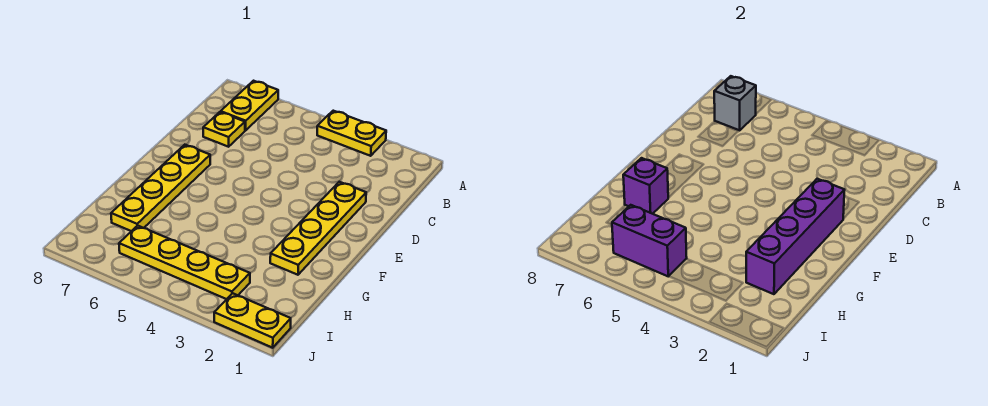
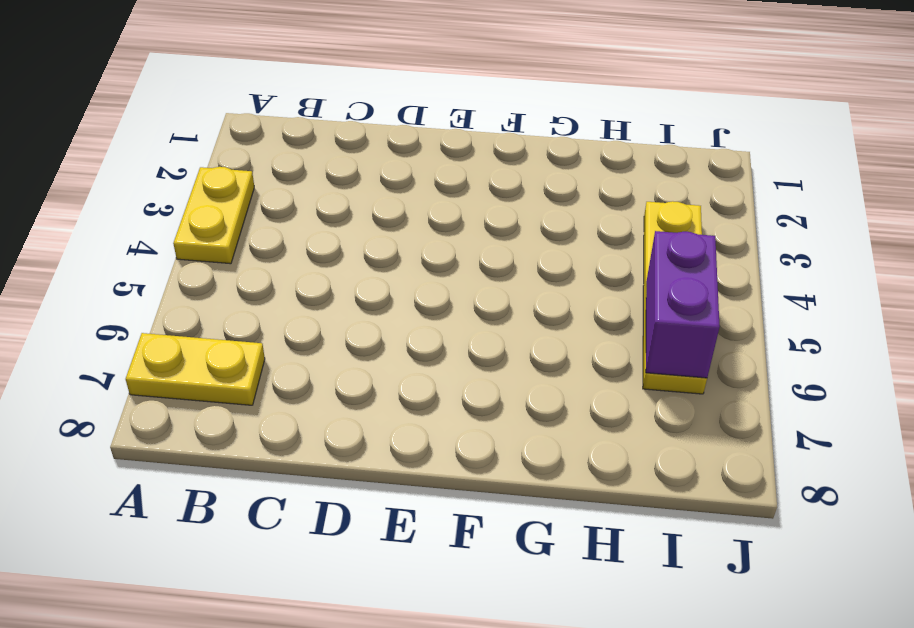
none -> yellow 1x1 plate [203,112,245,147]
none -> yellow 1x4 plate [270,182,366,275]

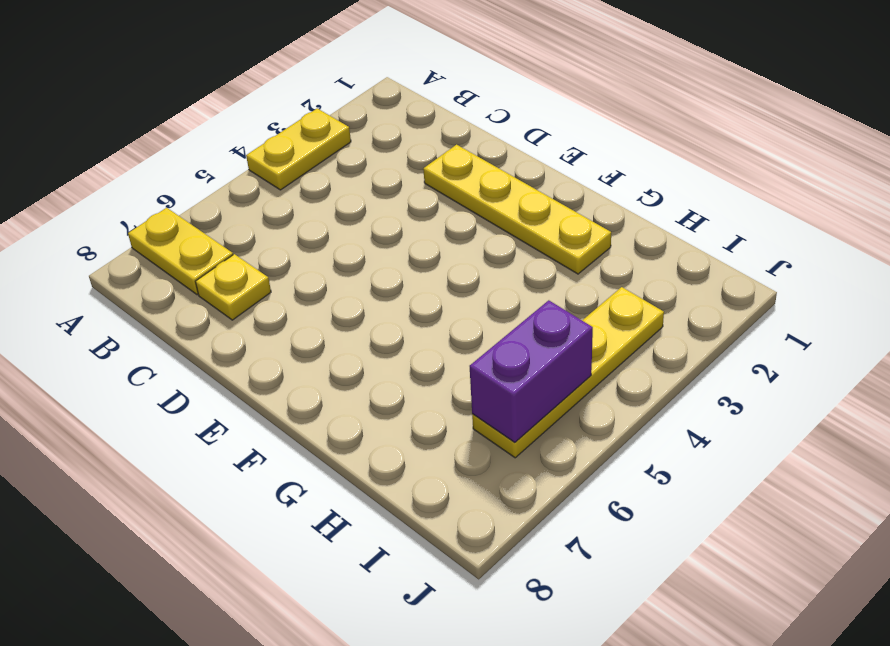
none -> yellow 1x4 plate [111,145,210,231]
none -> yellow 1x2 plate [214,293,291,348]

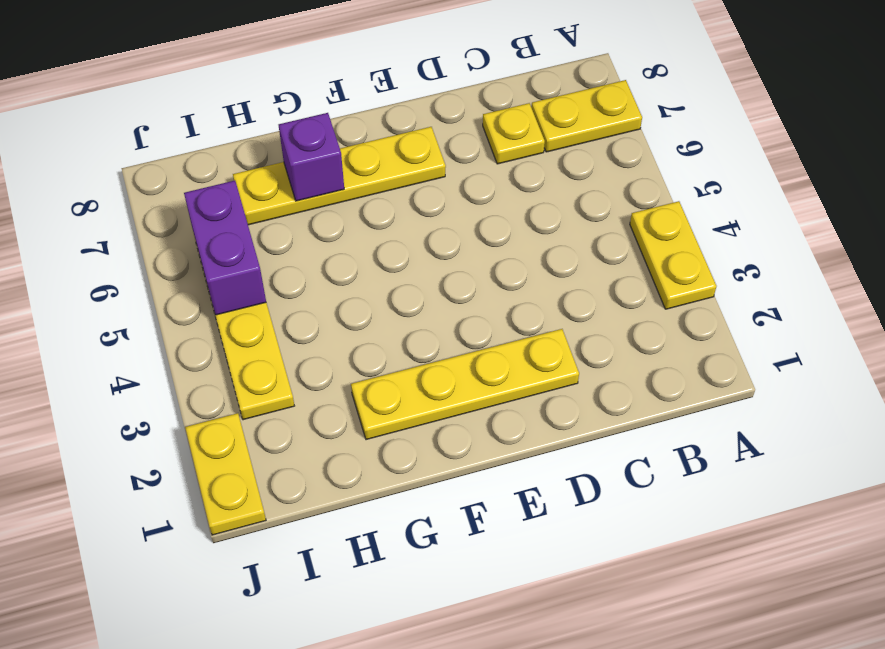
none -> grey 1x1 brick [714,76,756,130]
none -> purple 1x4 brick [746,179,844,294]

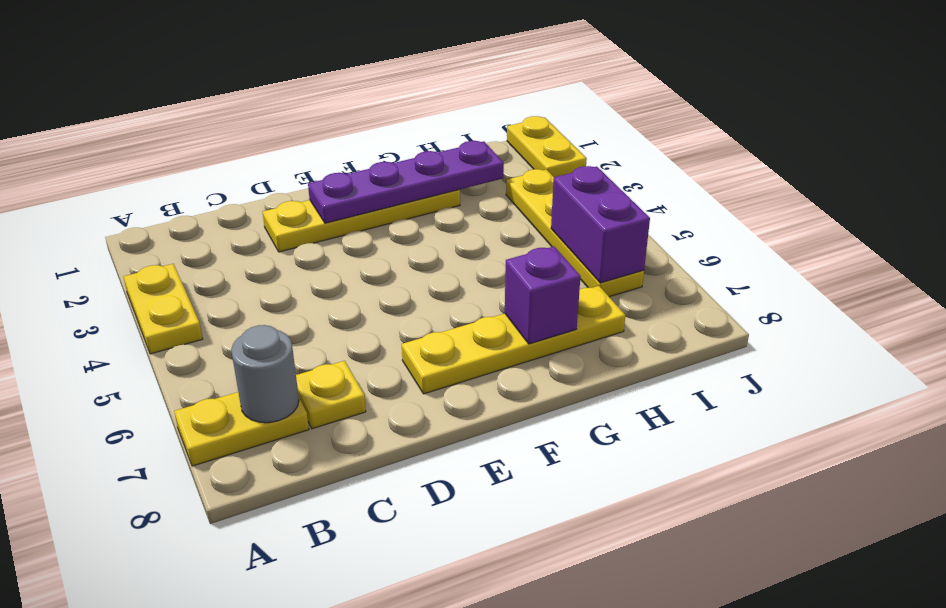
grey 1x1 round brick [231,325,299,423] -> grey 1x1 brick [714,76,756,130]
purple 1x4 plate [308,141,504,223] -> purple 1x4 brick [746,179,844,294]

